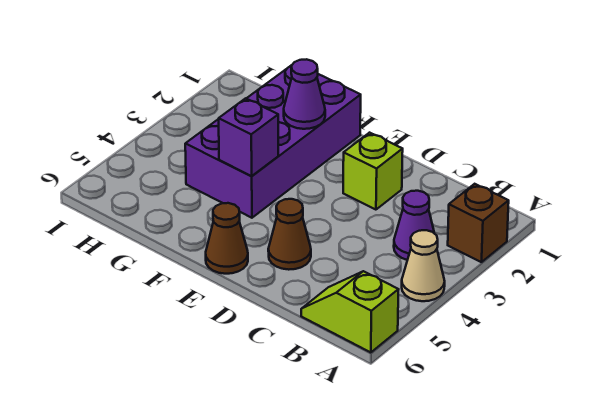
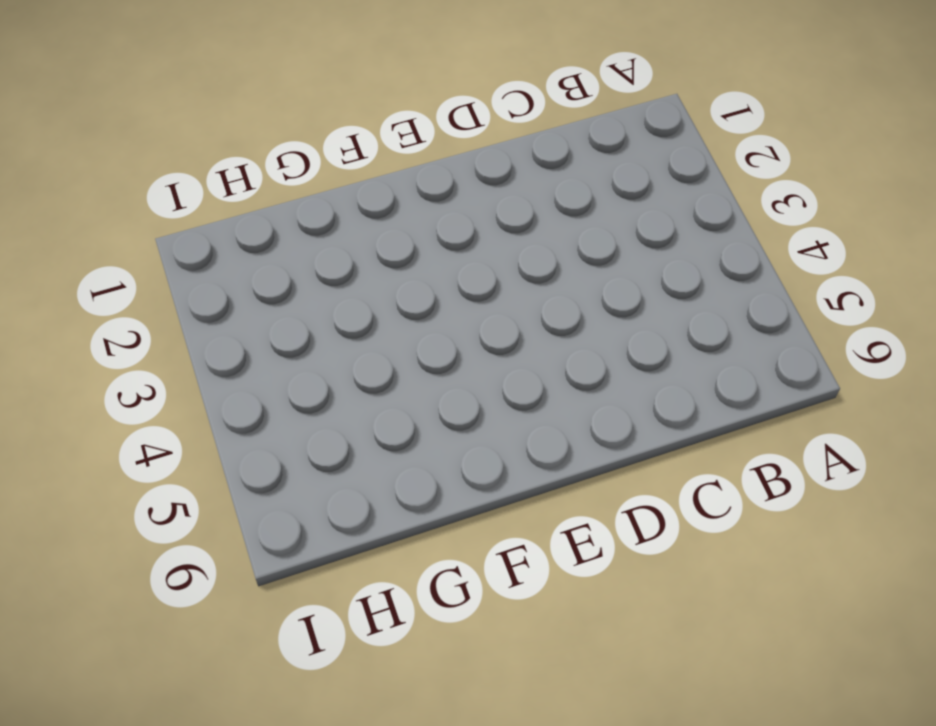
none -> brown 1x1 brick [448,184,509,262]
none -> tan 1x1 cone [402,230,445,301]

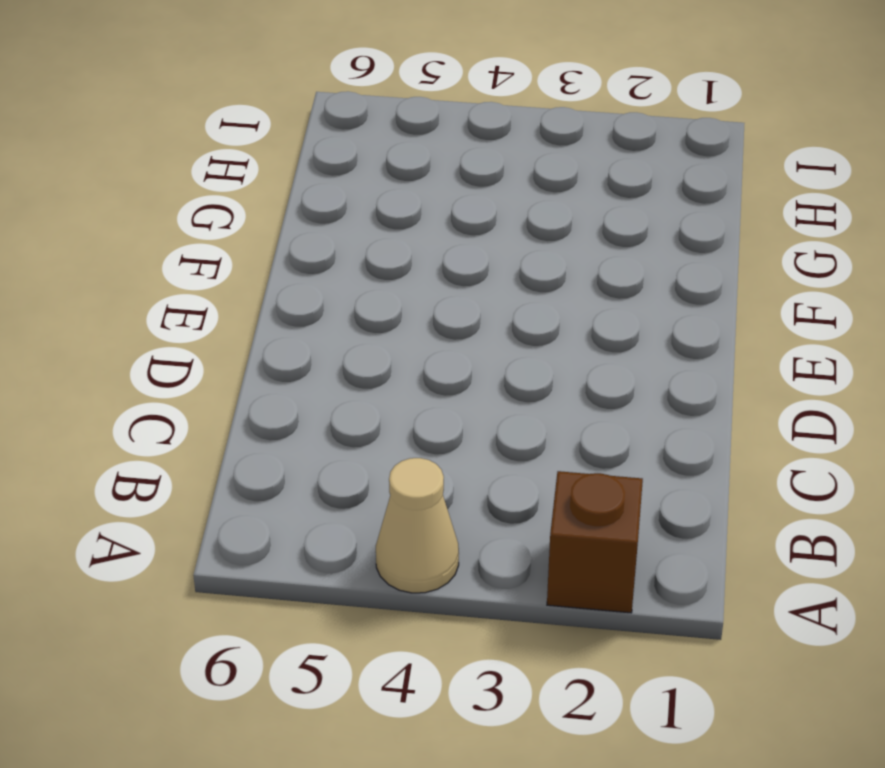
none -> lime 1x2 slope [301,271,399,353]
none -> purple 1x1 cone [394,191,434,260]

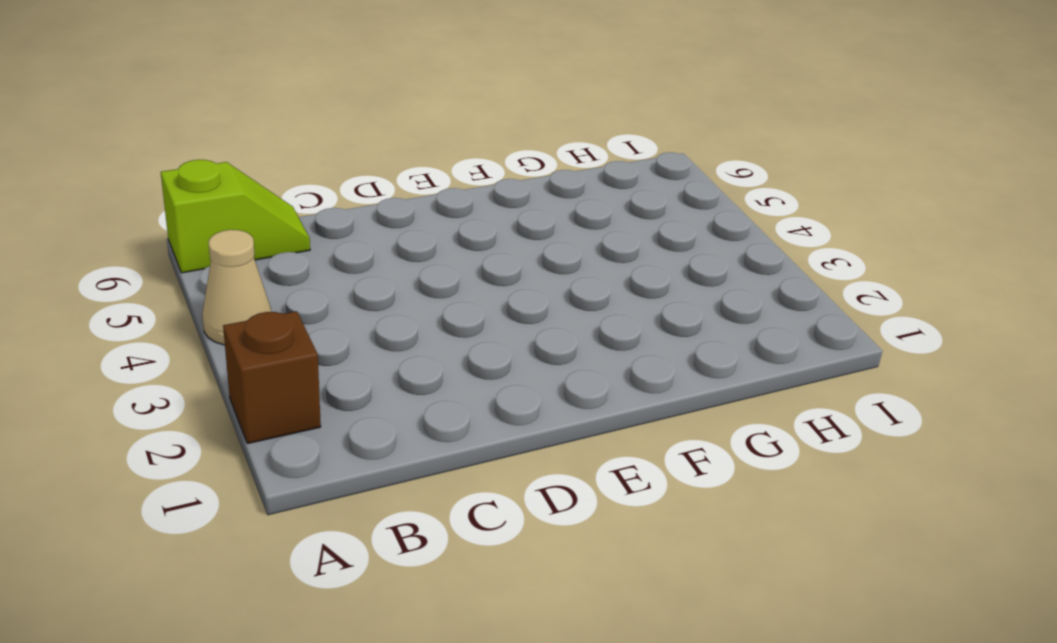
none -> purple 1x1 cone [394,191,434,260]
none -> lime 1x1 brick [343,133,403,210]

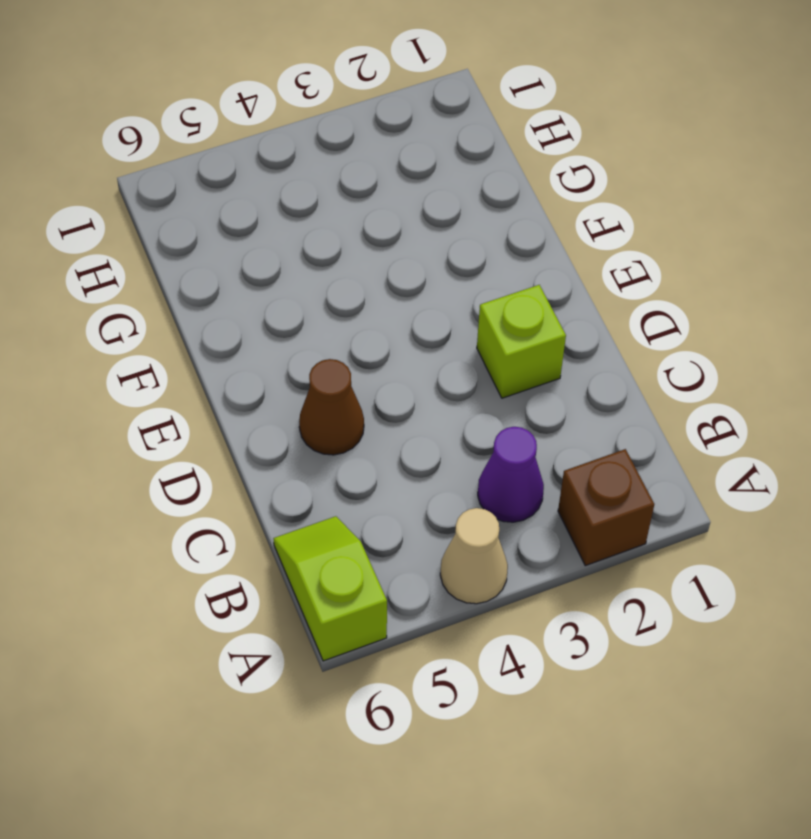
none -> brown 1x1 cone [206,203,248,274]
none -> purple 2x4 brick [185,65,361,218]

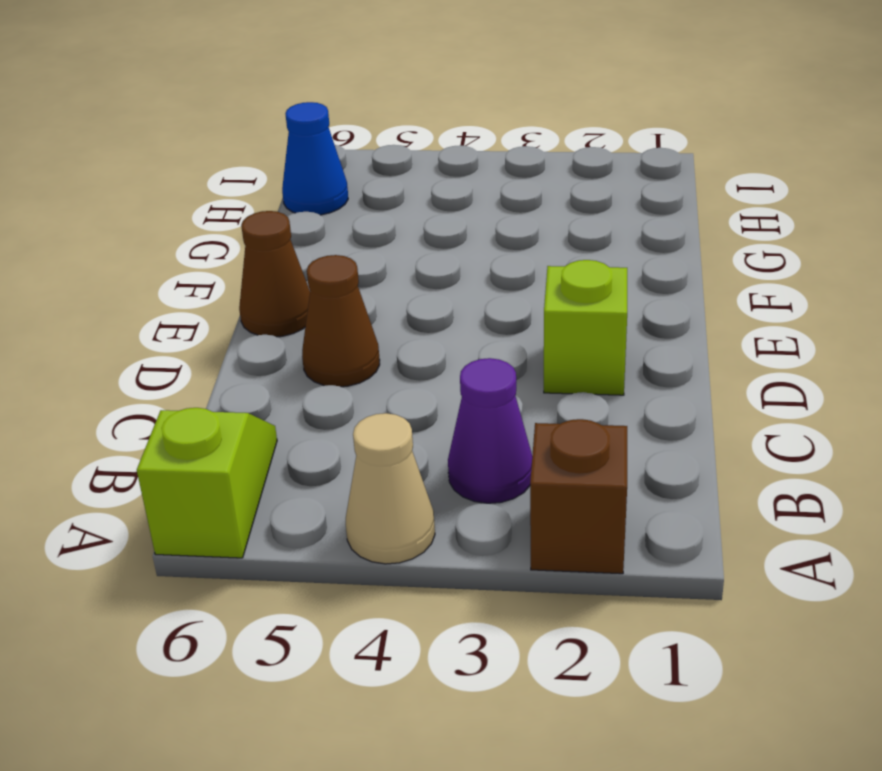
blue 1x1 cone [282,102,348,215] -> none
none -> purple 2x4 brick [185,65,361,218]
none -> purple 1x1 cone [284,59,325,129]

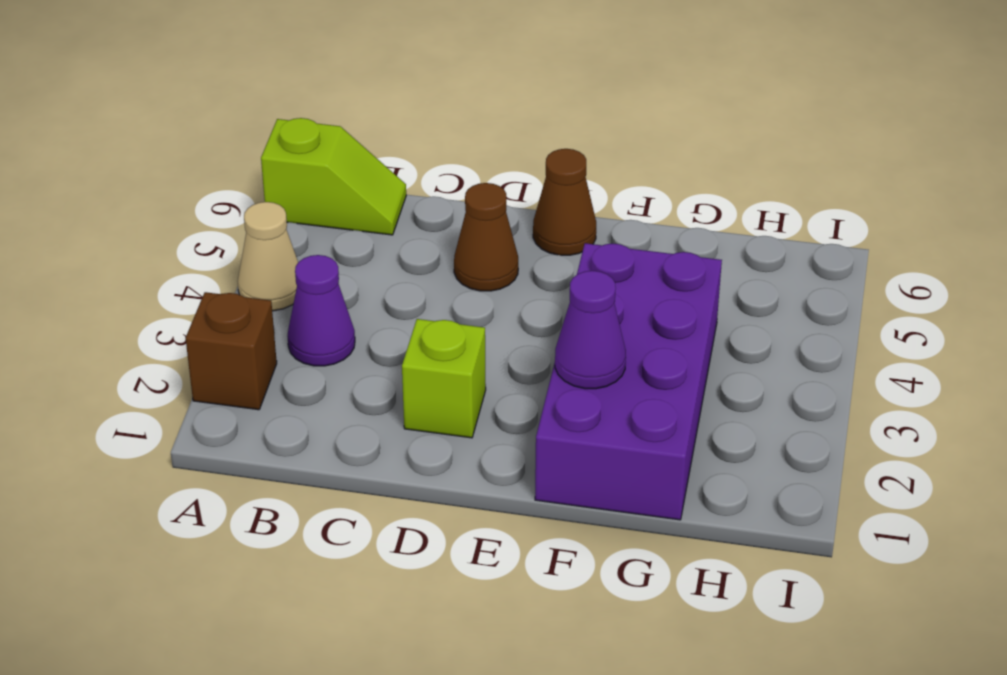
none -> purple 1x1 brick [219,98,278,176]

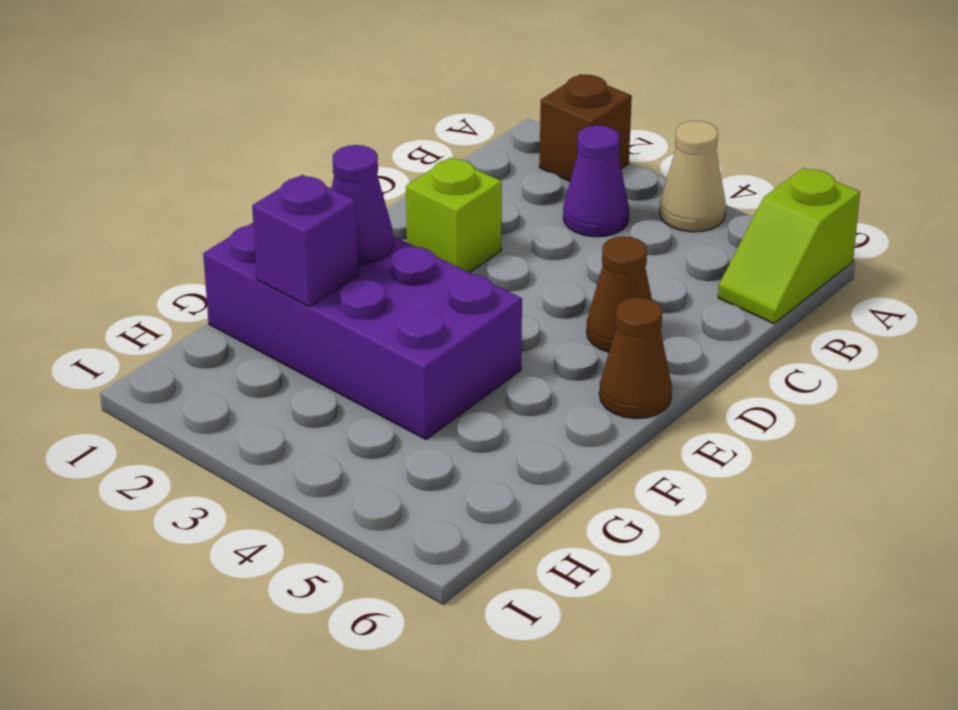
purple 1x1 brick [252,175,358,307] -> purple 1x1 brick moved to [219,98,278,176]

